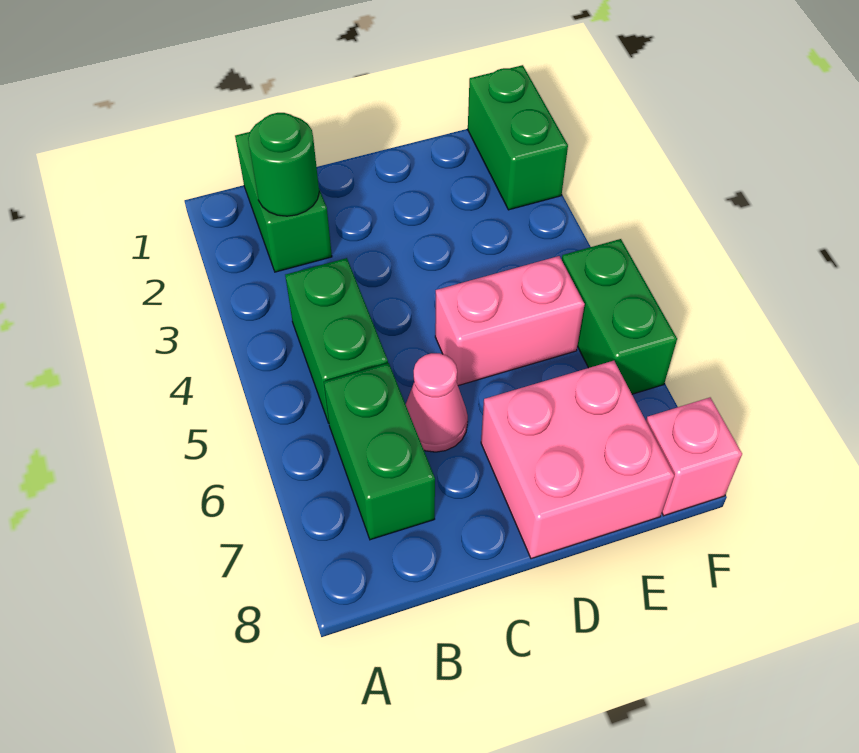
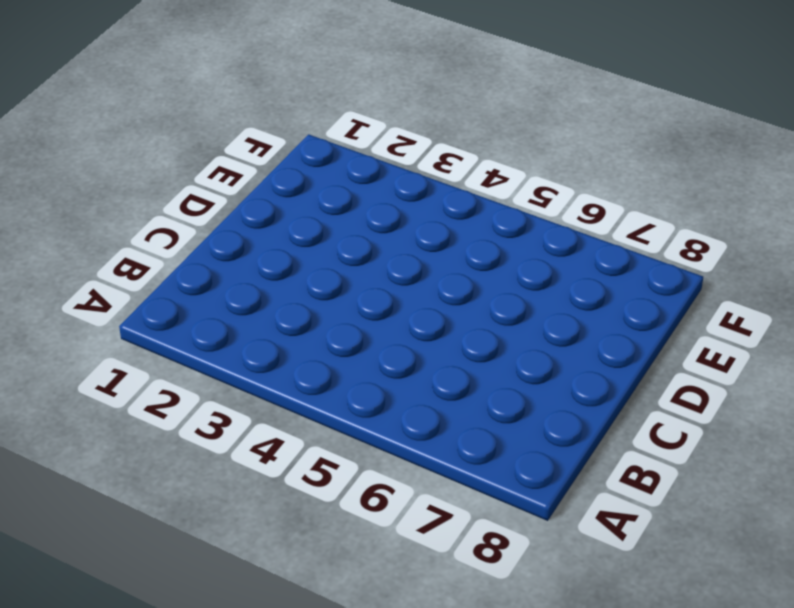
none -> green 1x2 brick [235,132,332,272]
none -> green 1x2 brick [285,258,388,423]

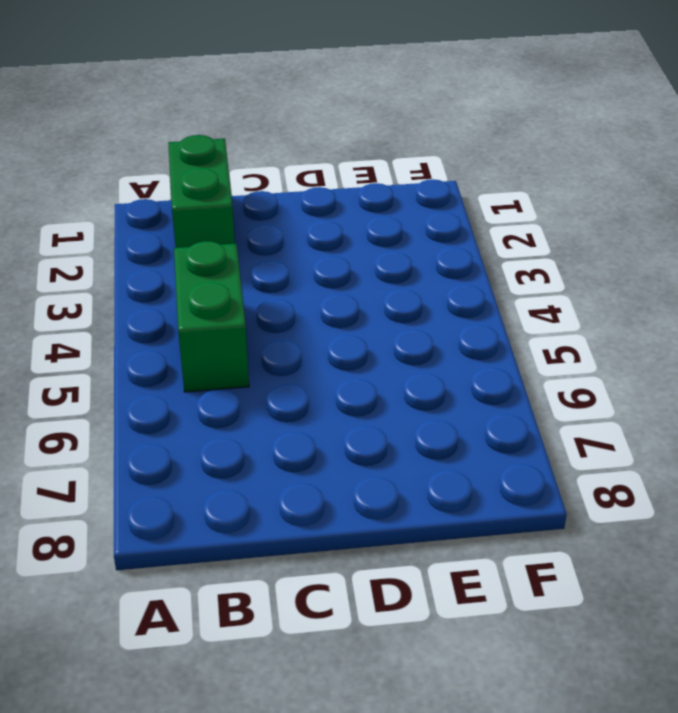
none -> green 1x2 brick [324,363,435,540]
none -> pink 1x1 cone [406,353,468,452]

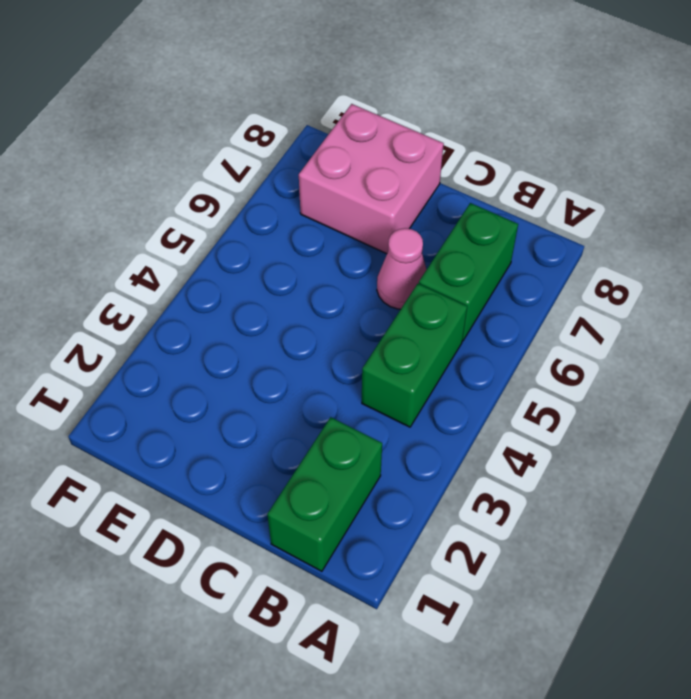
none -> pink 1x2 brick [435,256,585,386]
none -> green 1x2 brick [468,65,568,210]

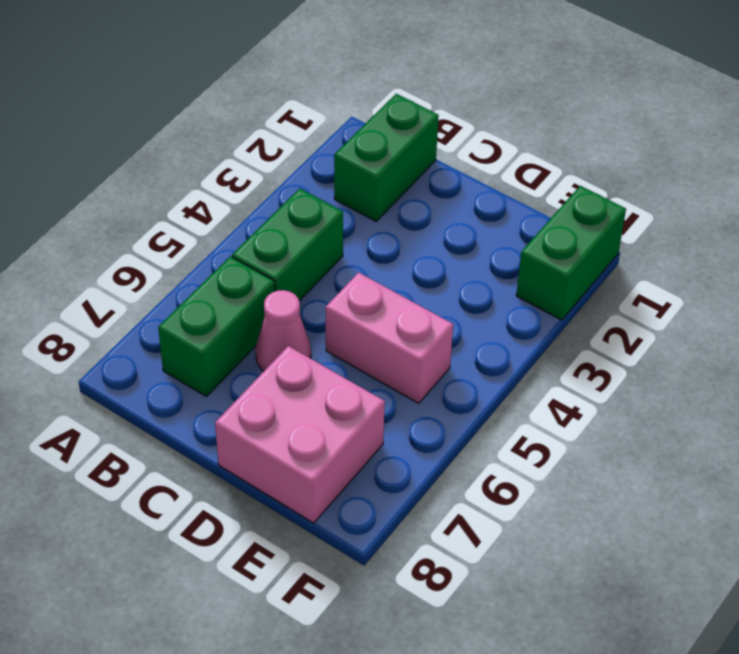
none -> green 1x2 brick [562,239,677,394]
none -> pink 1x1 brick [646,398,742,516]

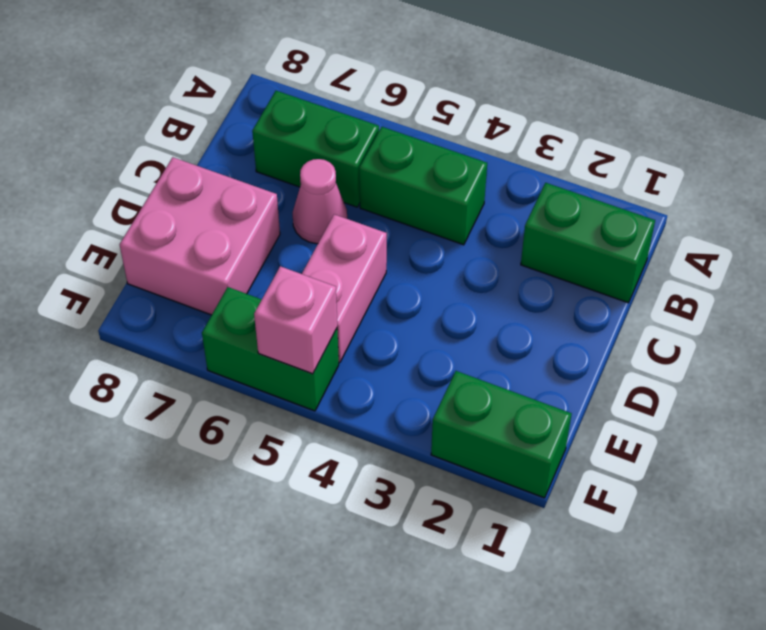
pink 1x1 brick [254,266,337,374] -> pink 1x1 brick moved to [646,398,742,516]
none -> green 1x1 round brick [248,113,319,216]

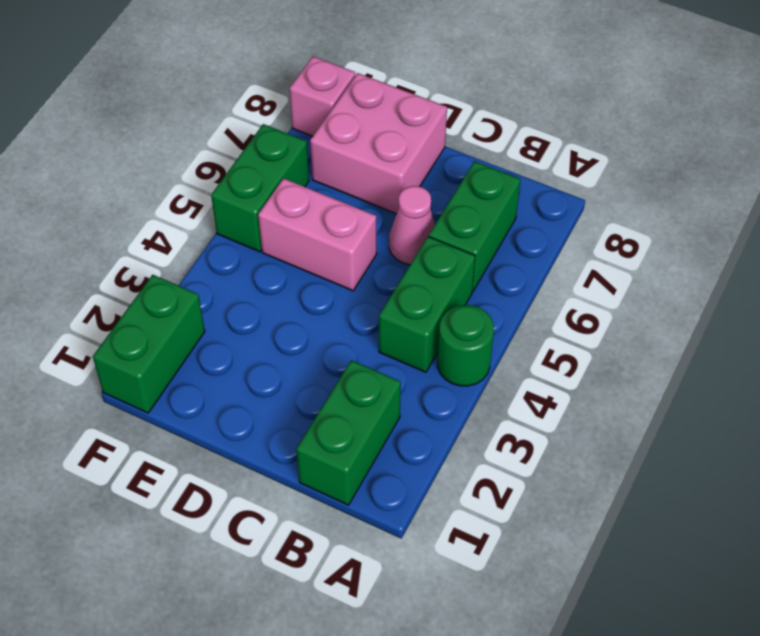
green 1x1 round brick [438,305,494,386] -> green 1x1 round brick moved to [248,113,319,216]

